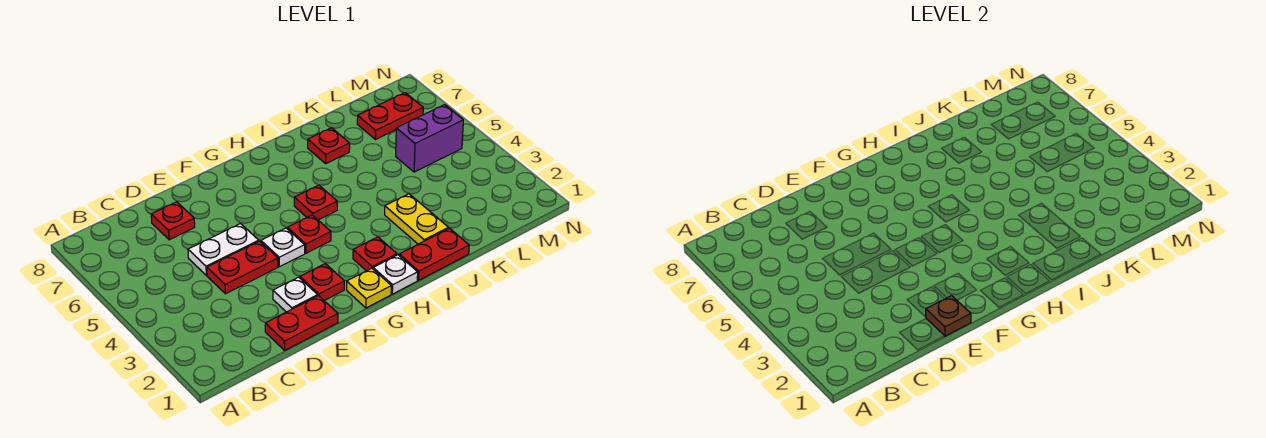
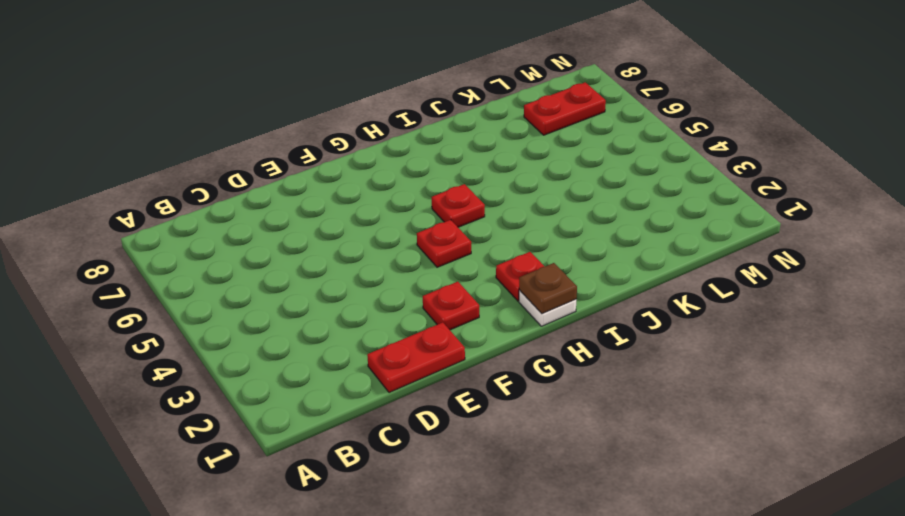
brown 1x1 plate [519,263,577,314] -> brown 1x1 plate moved to [926,296,971,336]
none -> red 1x2 plate [207,241,278,294]
none -> white 1x2 plate [188,224,259,275]
none -> red 1x1 plate [151,202,195,240]

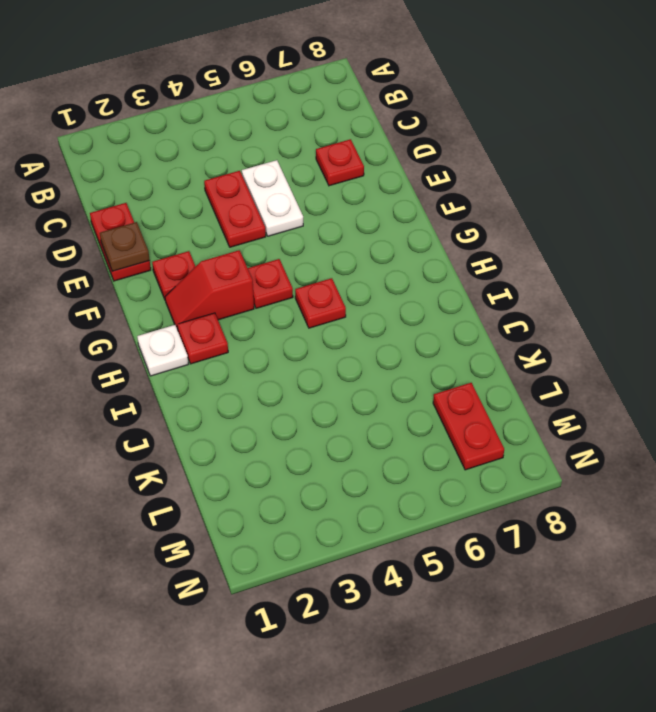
red 1x2 slope [165,250,254,330] -> none
none -> white 1x1 plate [273,277,318,312]
none -> white 1x1 plate [261,228,305,267]
none -> yellow 1x1 plate [347,268,391,308]

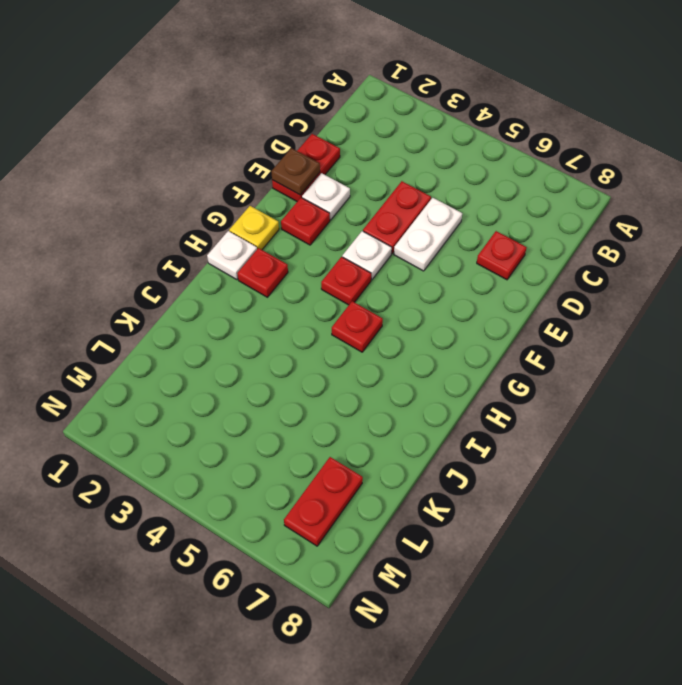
none -> red 1x2 plate [399,228,469,280]
none -> yellow 1x2 plate [385,194,448,244]
none -> red 1x1 plate [308,128,350,164]

